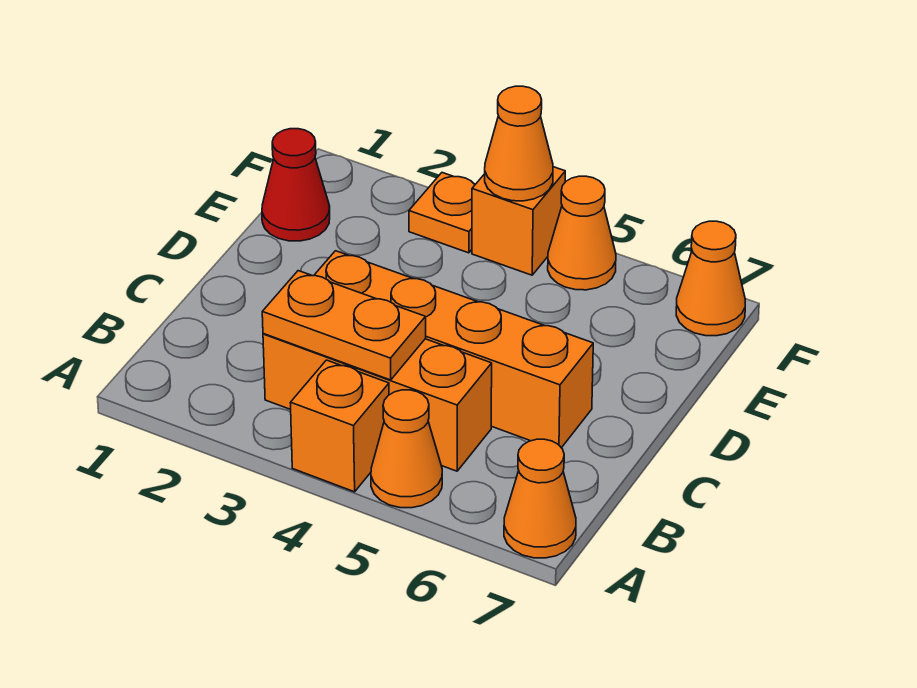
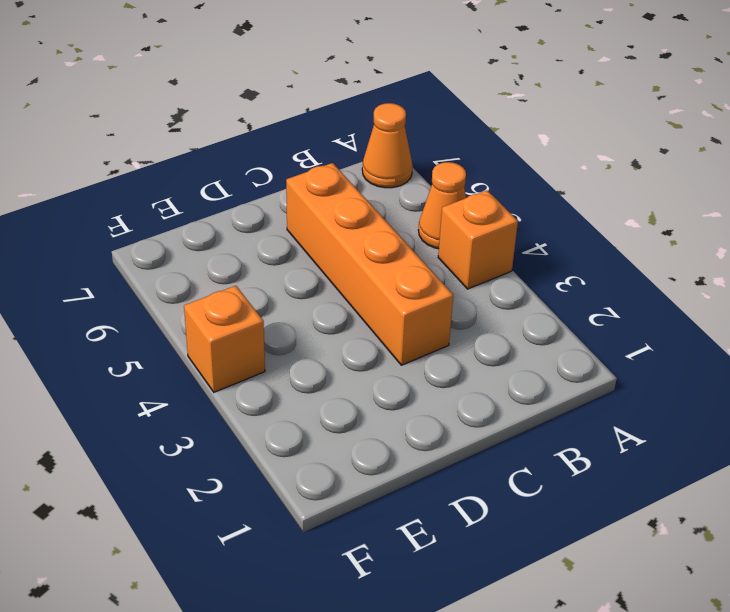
none -> orange 1x3 brick [263,334,492,471]
none -> red 1x1 cone [262,129,330,241]
none -> orange 1x1 plate [409,173,475,253]

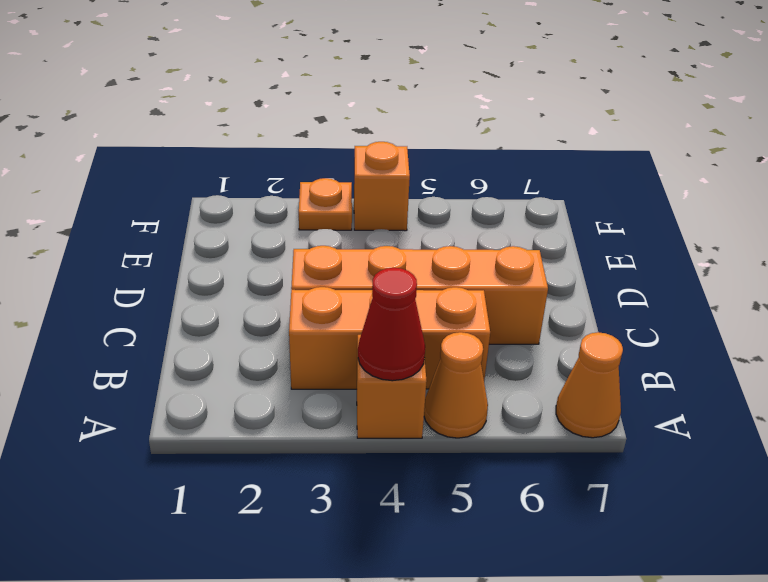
red 1x1 cone [358,268,425,381] -> red 1x1 cone moved to [262,129,330,241]
none -> orange 1x1 cone [548,176,616,290]
none -> orange 1x1 cone [676,221,745,336]
none -> orange 1x2 plate [262,271,426,380]

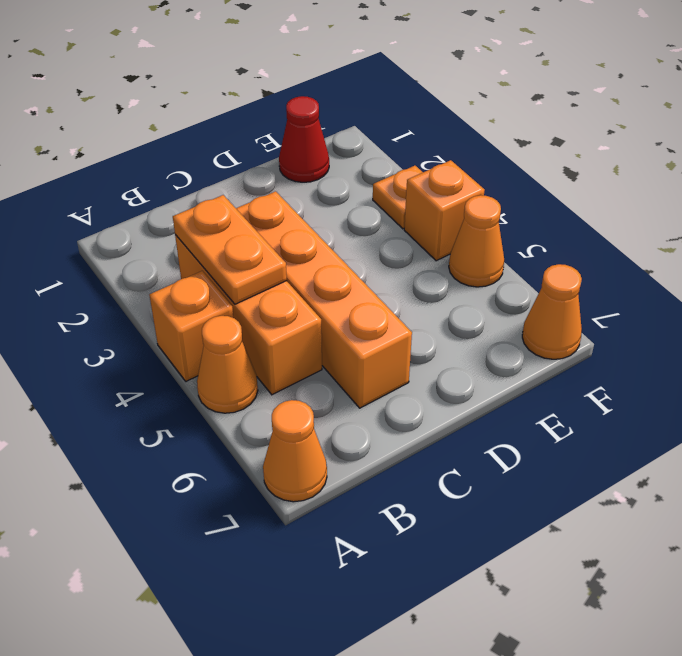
none -> orange 1x1 cone [485,86,553,201]

